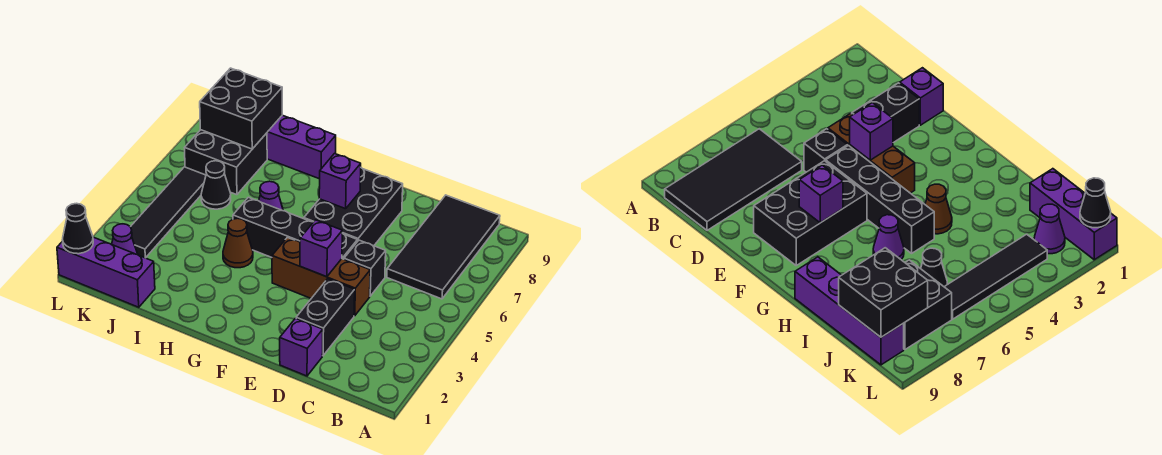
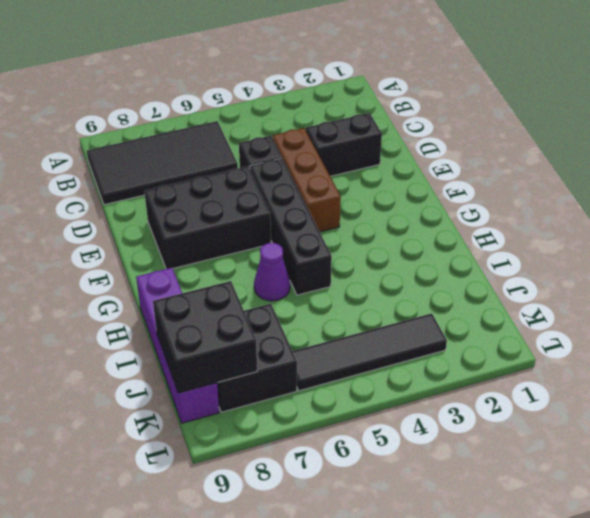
none -> purple 1x1 brick [280,318,323,376]
none -> brown 1x1 cone [223,218,253,268]
none -> purple 1x3 brick [57,237,155,307]

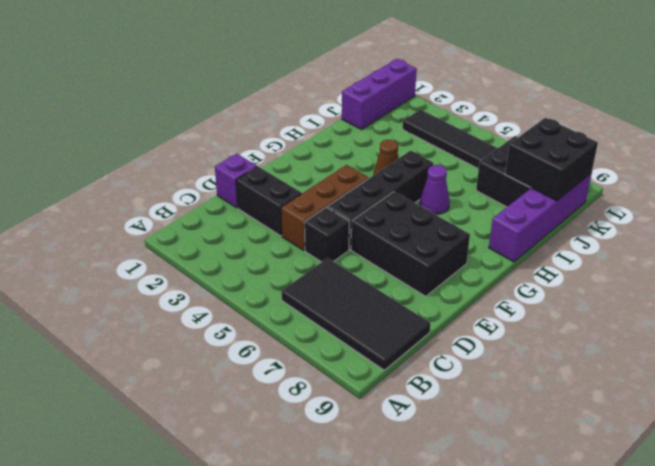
none -> black 1x1 cone [201,161,231,209]
none -> purple 1x1 cone [112,224,138,255]
none -> purple 1x1 brick [300,220,342,277]

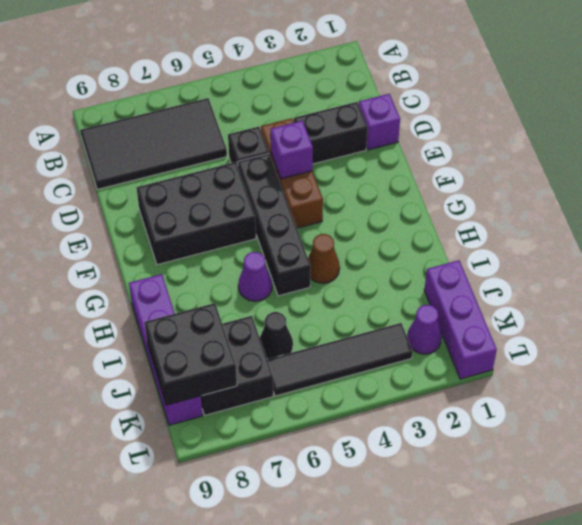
none -> purple 1x1 brick [319,154,361,209]
none -> black 1x1 cone [62,203,93,254]

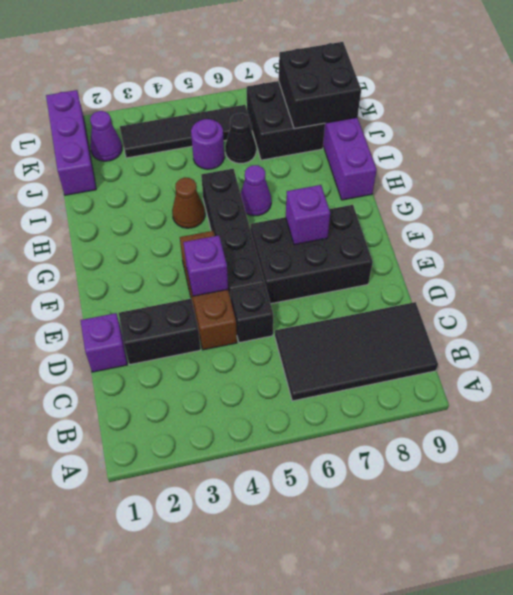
purple 1x1 round brick [191,119,224,169] -> none
none -> black 1x1 cone [62,203,93,254]

